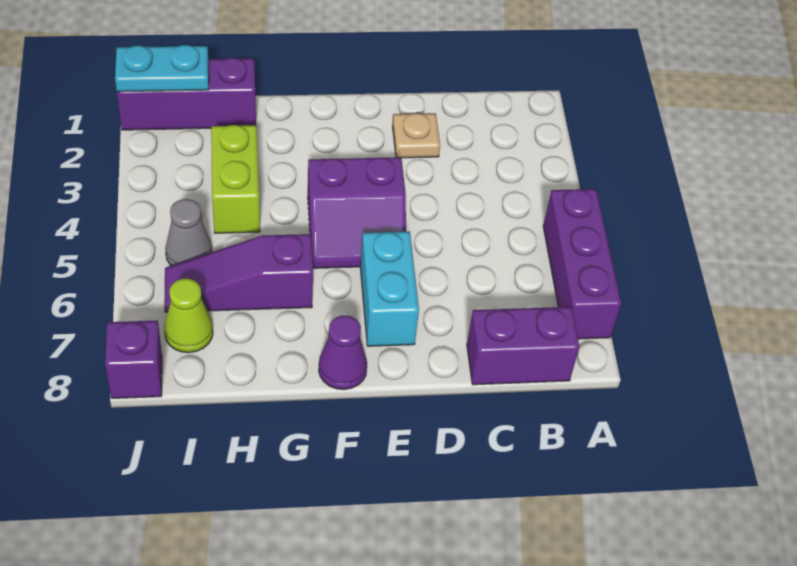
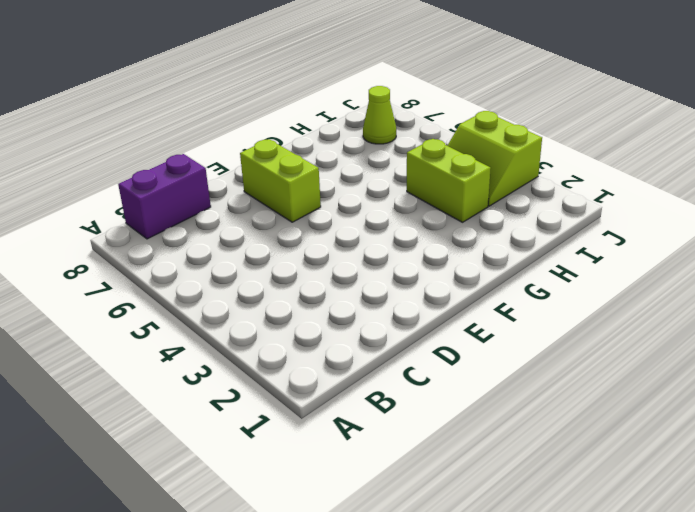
lime 1x2 brick [240,139,321,222] -> cyan 1x2 brick [360,231,419,346]
lime 2x2 slope [447,111,542,206] -> none
none -> purple 1x3 brick [543,189,621,339]
none -> tan 1x1 plate [392,113,440,158]
none -> purple 2x2 slope [308,157,406,268]

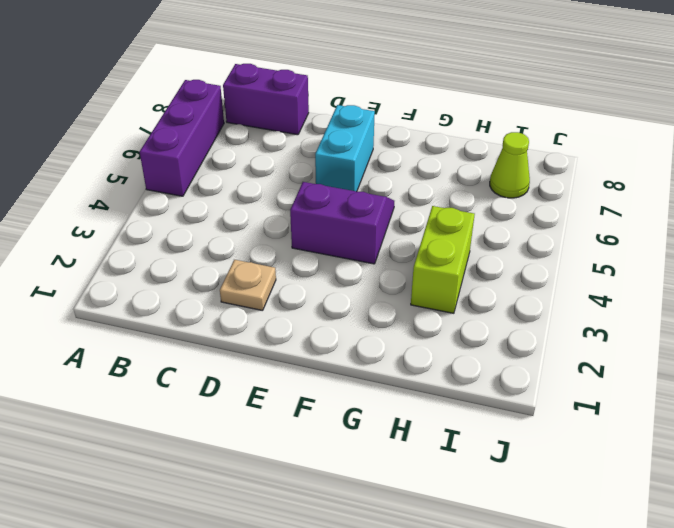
none -> purple 1x1 cone [319,316,367,390]
none -> purple 1x3 slope [164,234,313,312]
none -> purple 1x3 brick [117,58,256,130]

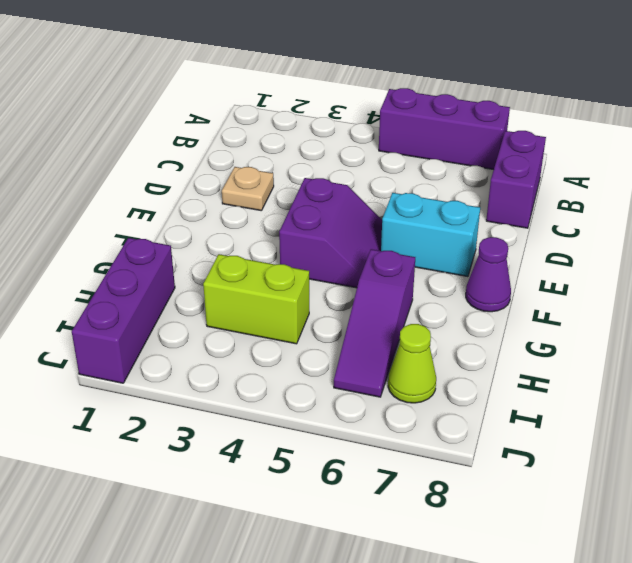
none -> grey 1x1 cone [165,199,212,266]
none -> purple 1x1 brick [105,321,162,398]
none -> cyan 1x2 plate [115,45,209,92]

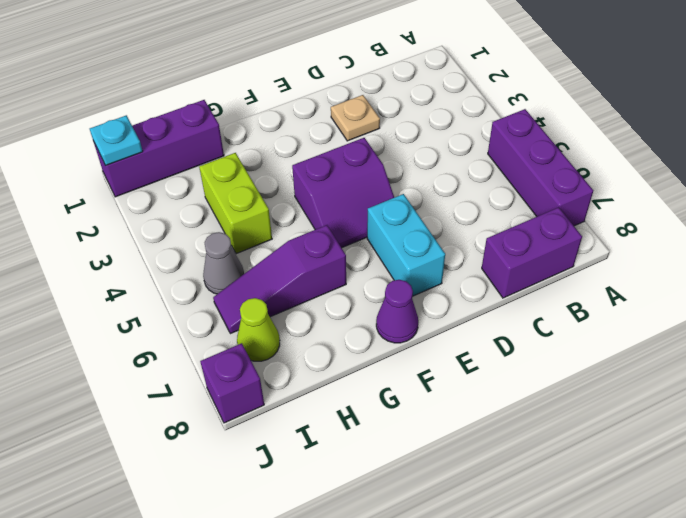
cyan 1x1 plate [90,115,143,165] -> cyan 1x2 plate [115,45,209,92]

